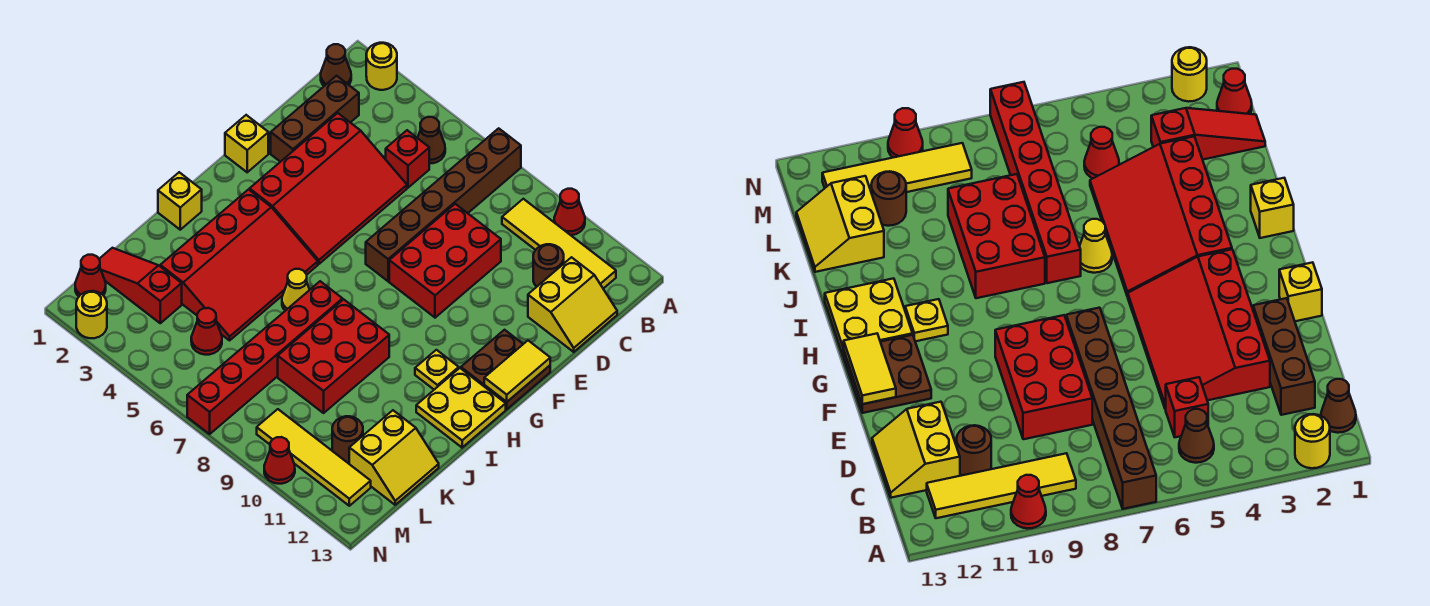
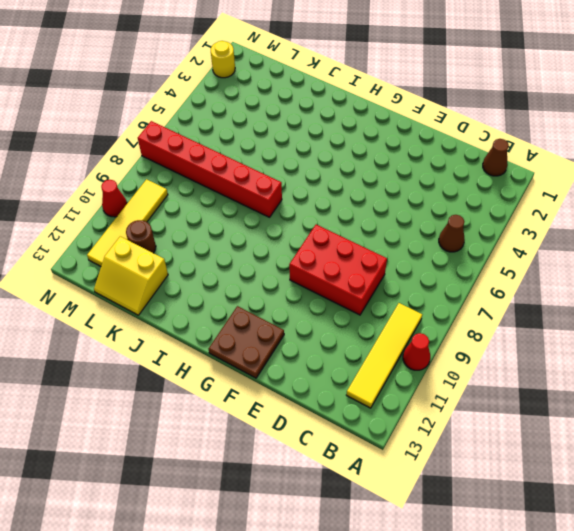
none -> yellow 1x1 round brick [366,43,397,90]
none -> brown 1x6 brick [366,128,521,281]
none -> brown 1x3 brick [271,76,359,162]
none -> red 1x1 brick [386,130,429,188]

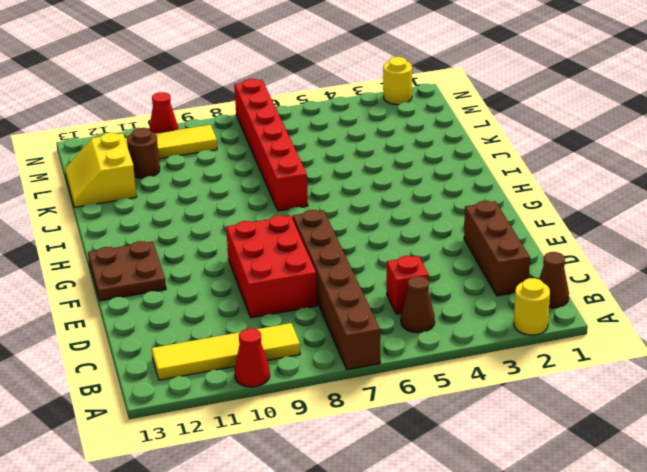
none -> brown 1x1 round brick [533,244,564,287]
none -> yellow 2x2 slope [528,257,617,352]
none -> red 3x4 slope [250,113,407,264]
none -> yellow 1x1 brick [225,115,268,172]

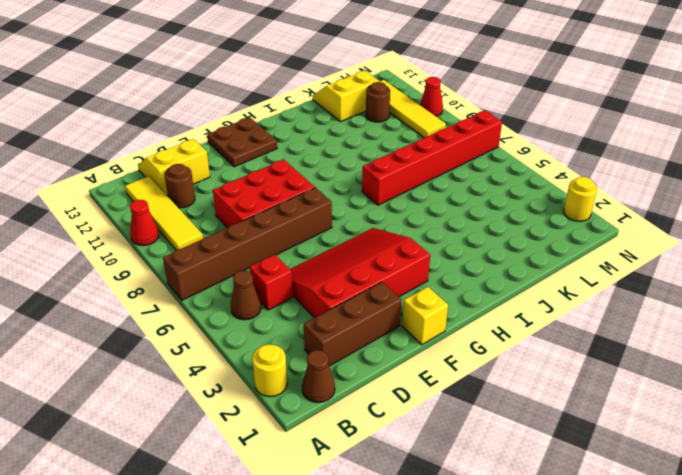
none -> red 3x4 slope [160,190,318,340]
none -> yellow 1x1 plate [415,350,459,390]
none -> yellow 2x2 plate [416,368,506,448]
none -> yellow 1x1 brick [158,172,202,230]

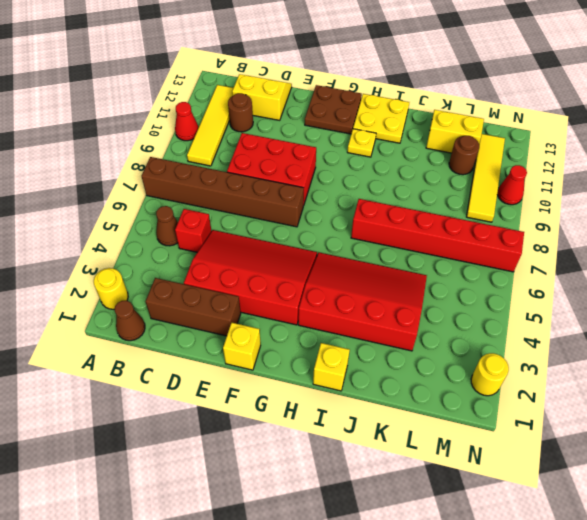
none -> yellow 1x1 cone [282,269,310,311]
none -> red 2x3 brick [278,299,389,413]
none -> red 1x3 slope [99,248,182,323]
none -> red 1x1 cone [191,308,222,355]

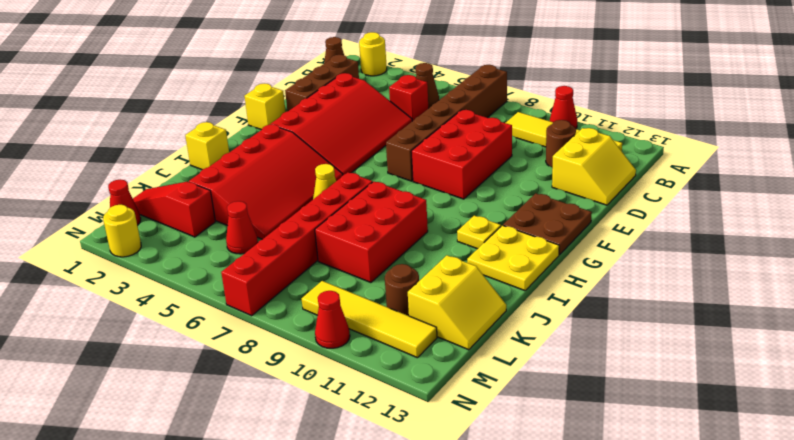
none -> yellow 1x2 tile [484,341,550,402]

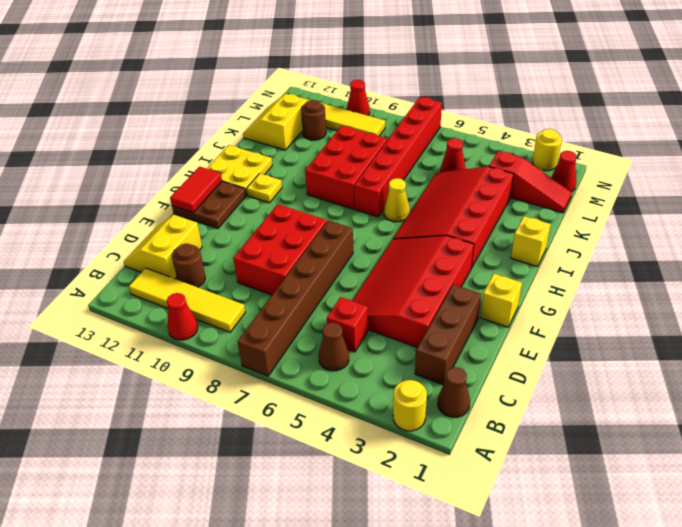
red 1x2 tile [170,167,222,213] -> yellow 1x2 tile [484,341,550,402]

